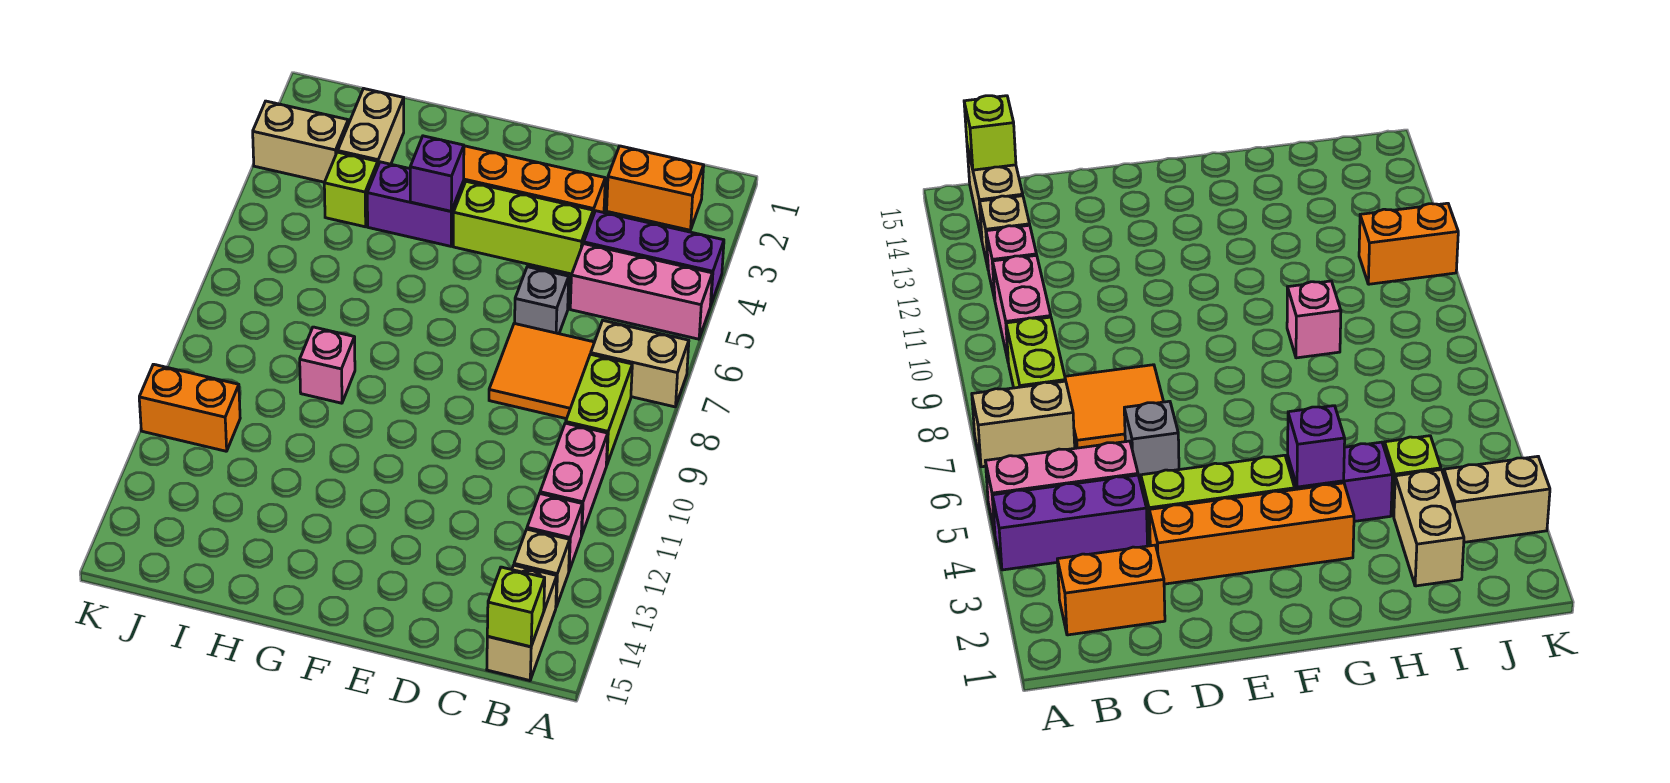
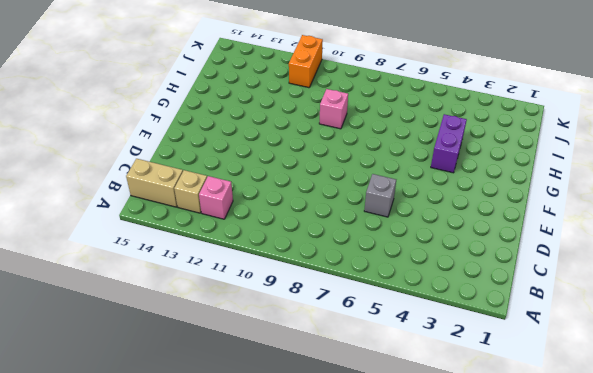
none -> purple 1x3 brick [584,211,724,306]
none -> pink 1x3 brick [570,244,712,339]
none -> tan 1x2 brick [591,321,689,407]

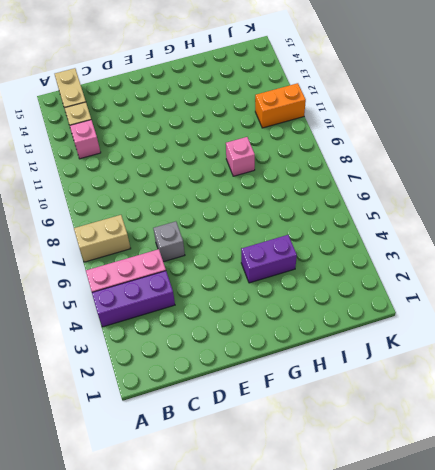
none -> orange 1x2 brick [607,146,704,230]
none -> lime 1x2 brick [566,354,632,466]
none -> pink 1x2 brick [540,423,608,536]

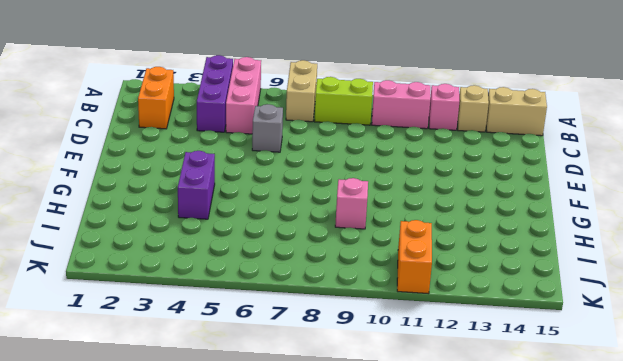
none -> orange 2x2 tile [489,323,594,419]
none -> orange 1x4 brick [464,146,605,216]
none -> lime 1x3 brick [453,181,593,274]

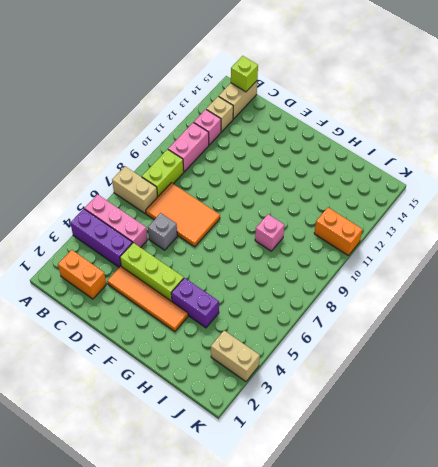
orange 2x3 tile [146,183,220,247] -> orange 2x2 tile [489,323,594,419]
orange 1x4 tile [107,266,188,332] -> orange 1x4 brick [464,146,605,216]
none -> tan 1x2 brick [338,88,404,165]
none -> lime 1x1 brick [324,152,378,227]
none -> purple 1x1 brick [410,136,464,211]

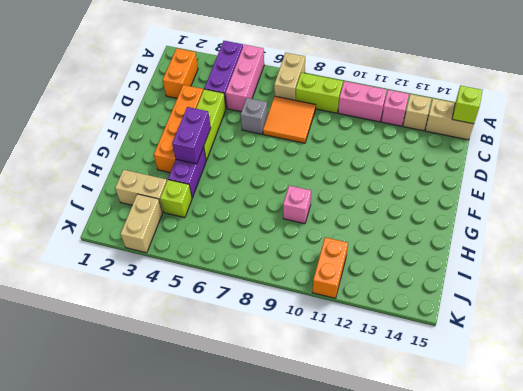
purple 1x2 brick [172,107,211,164] -> purple 1x1 brick [410,136,464,211]

